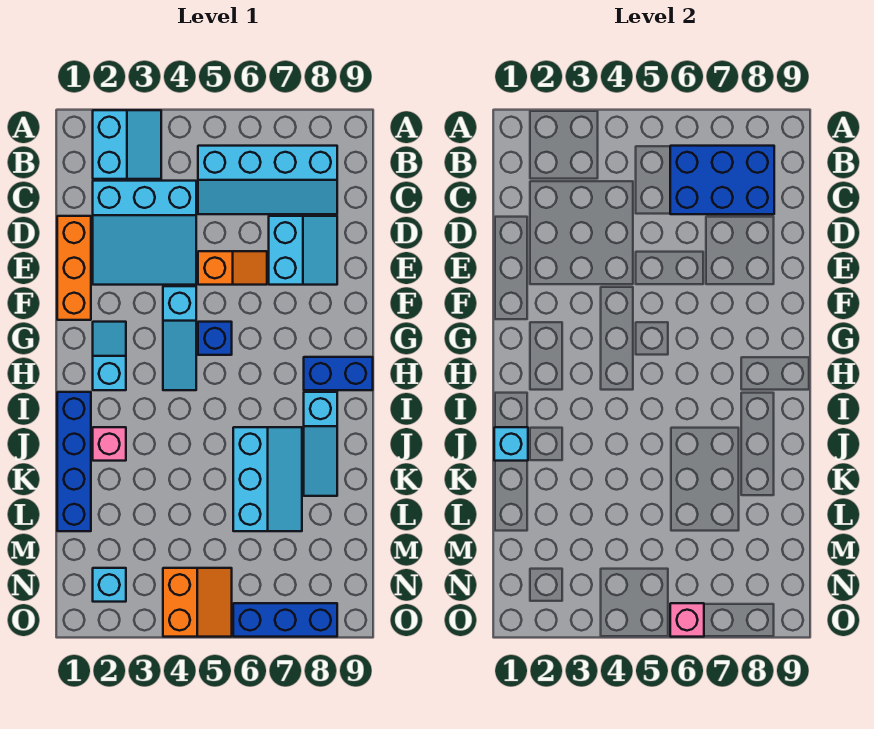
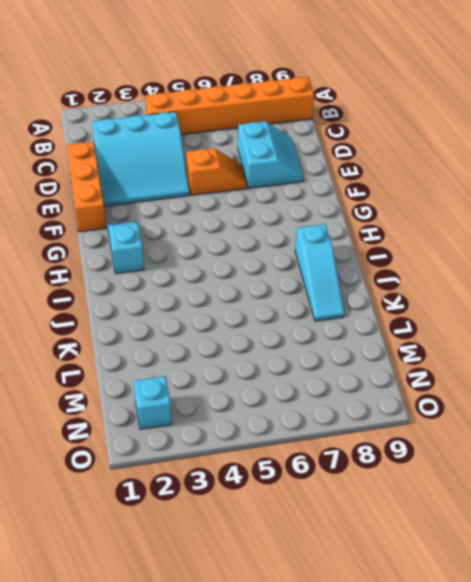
orange 1x6 brick [145,77,314,134] -> cyan 2x4 slope [198,146,337,214]
none -> cyan 2x2 slope [93,110,161,179]
none -> cyan 1x3 slope [163,286,196,390]
none -> blue 1x1 brick [198,322,232,355]

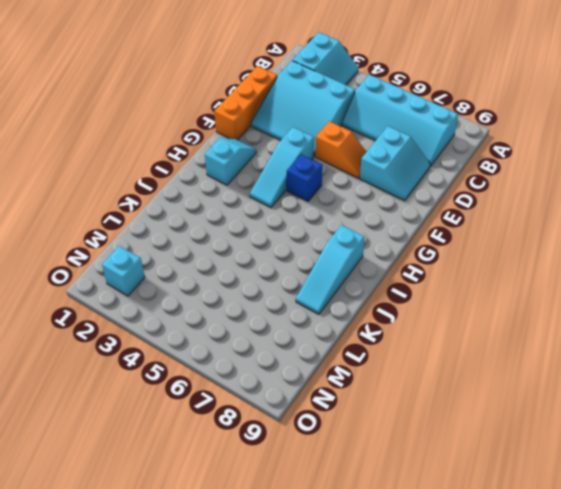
none -> blue 1x2 brick [304,357,373,390]
none -> blue 1x4 brick [57,392,91,531]
none -> pink 1x1 brick [93,427,126,461]

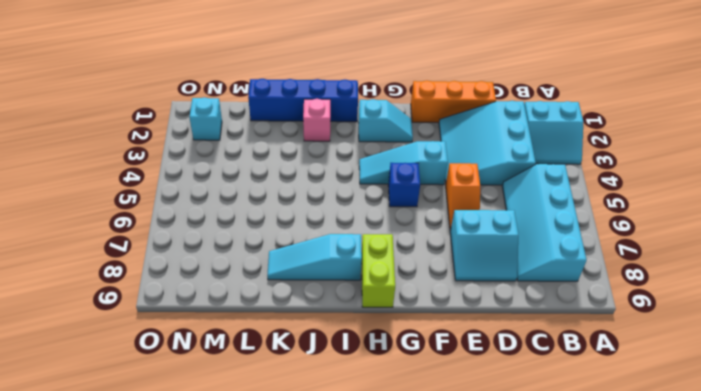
lime 1x2 brick [361,234,395,307] -> blue 1x2 brick [304,357,373,390]
none -> cyan 2x3 slope [233,427,302,531]
none -> orange 2x2 slope [163,568,232,637]
none -> blue 1x3 brick [233,603,337,637]

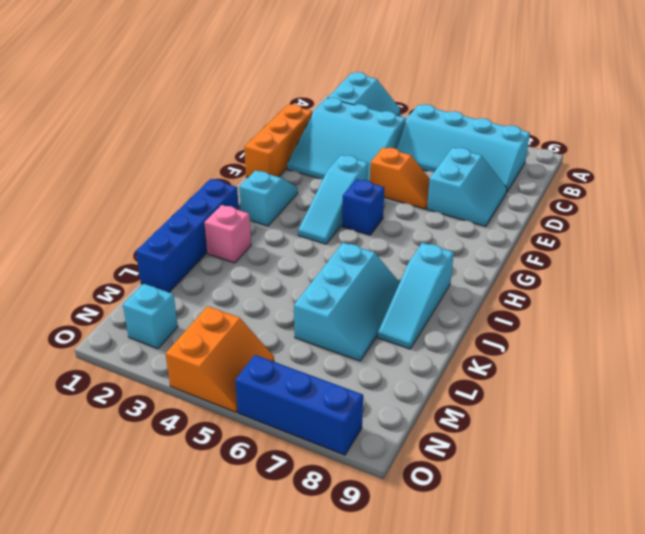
none -> blue 1x2 brick [304,357,373,390]
none -> blue 2x3 brick [670,146,774,214]
none -> cyan 1x1 brick [494,427,528,461]

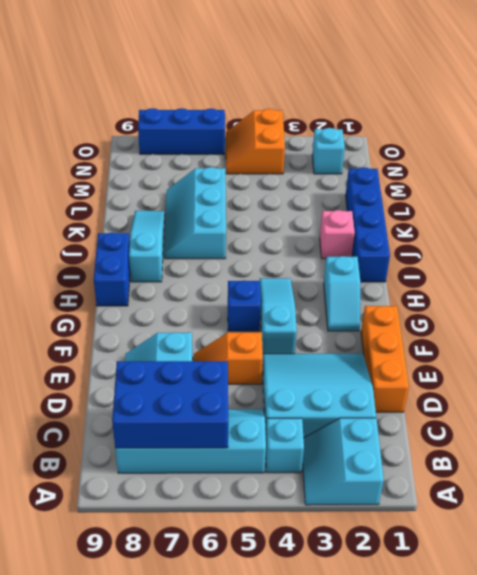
cyan 1x1 brick [266,418,304,473] -> cyan 1x1 brick moved to [494,427,528,461]
blue 1x2 brick [94,232,130,306] -> blue 1x2 brick turned to [304,357,373,390]
none -> pink 1x1 brick [670,603,704,637]

